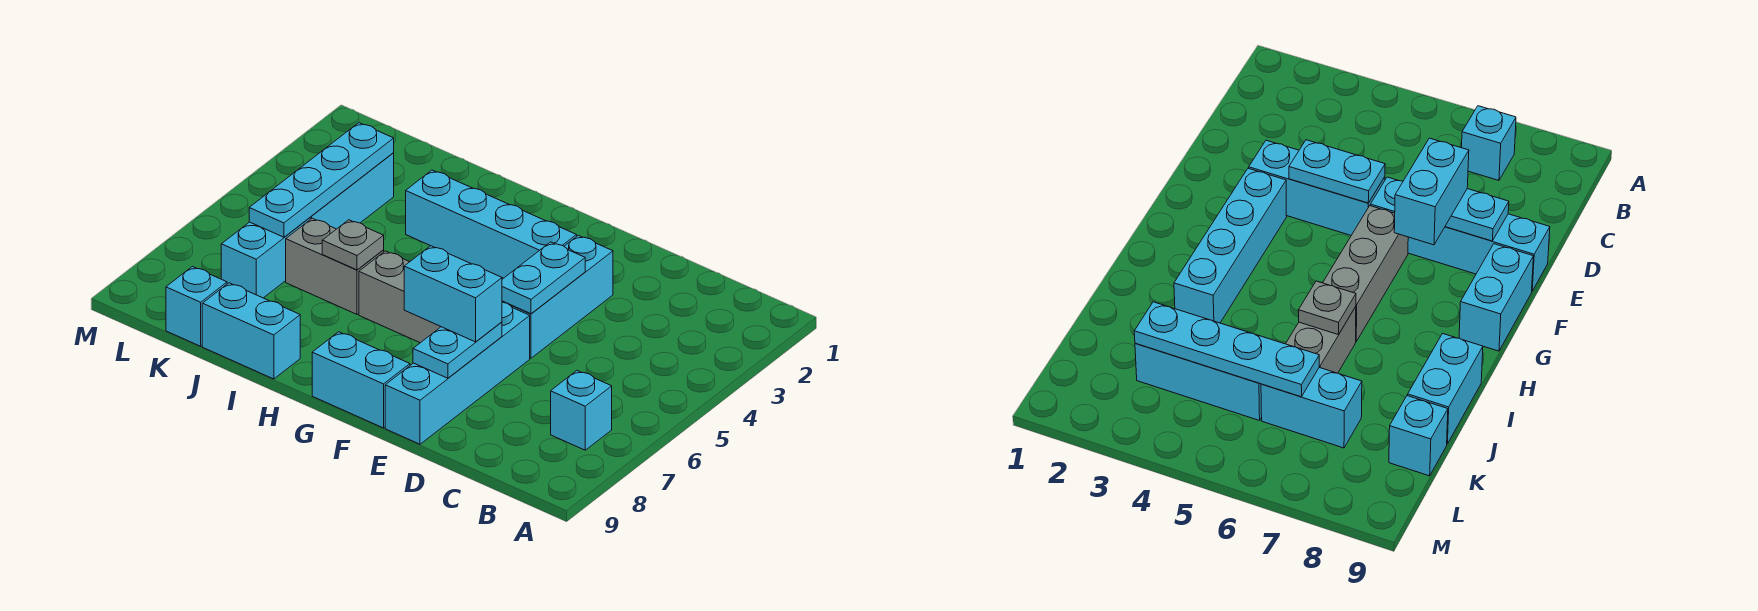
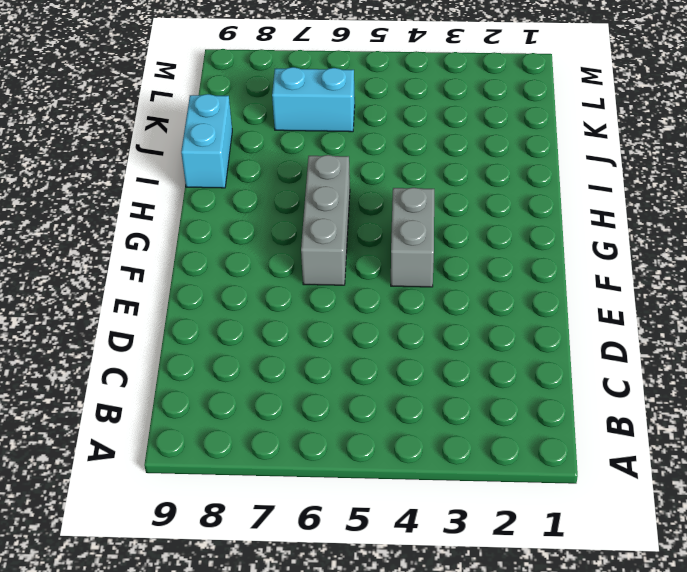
grey 1x2 brick [391,188,434,287] -> grey 1x2 brick moved to [286,218,384,314]
none -> cyan 1x1 brick [551,371,612,450]
none -> cyan 1x3 brick [502,235,613,358]
none -> cyan 1x4 brick [385,302,530,444]

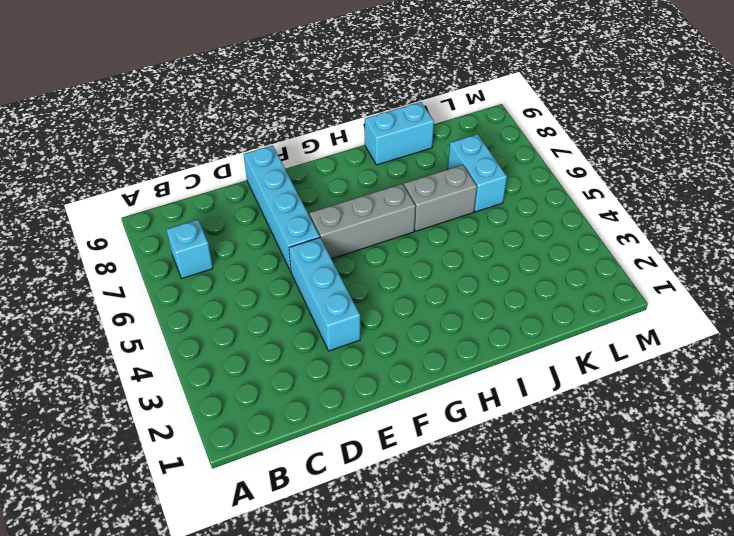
none -> cyan 1x4 brick [406,170,577,278]
none -> cyan 1x2 brick [312,332,410,428]
none -> cyan 1x3 brick [310,153,394,229]

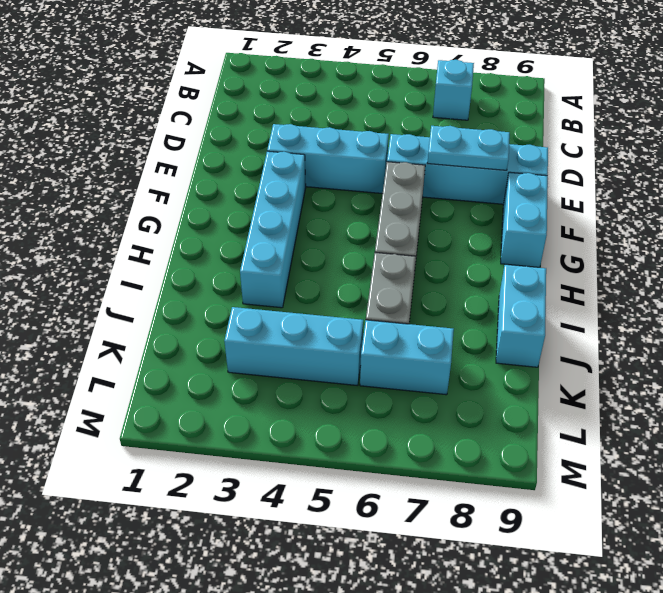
none -> cyan 1x1 brick [166,267,227,346]
none -> cyan 1x2 plate [502,242,585,314]
none -> grey 1x1 plate [322,220,384,270]

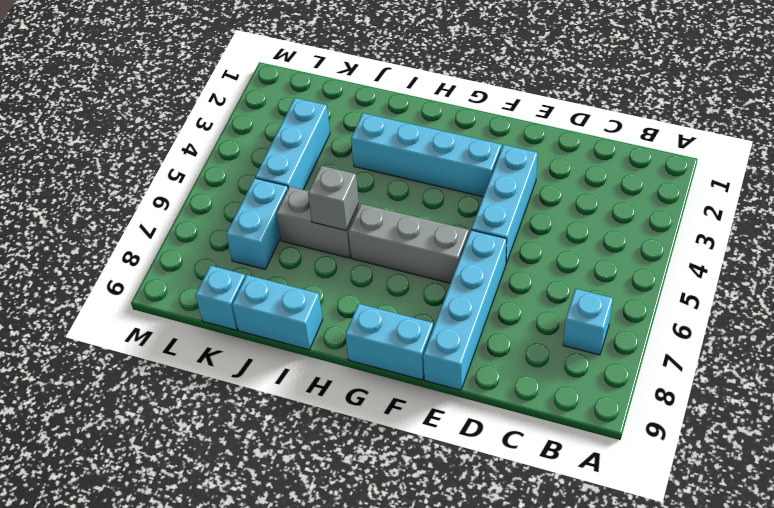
grey 1x1 brick [308,166,359,230] -> grey 1x1 plate [322,220,384,270]
none -> cyan 1x2 plate [502,242,585,314]
none -> cyan 1x2 plate [413,322,502,378]
none -> cyan 1x4 plate [249,123,394,237]

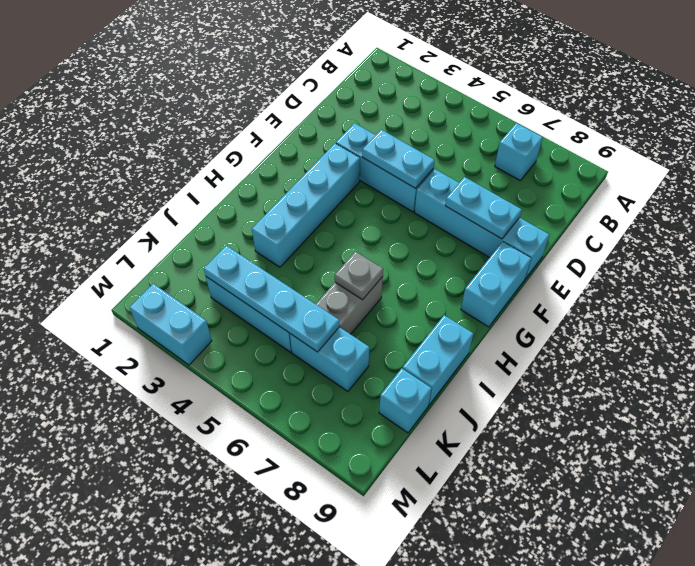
cyan 1x2 brick [130,284,212,365] -> cyan 1x2 brick turned to [404,246,502,342]
none -> grey 1x3 brick [359,251,441,343]

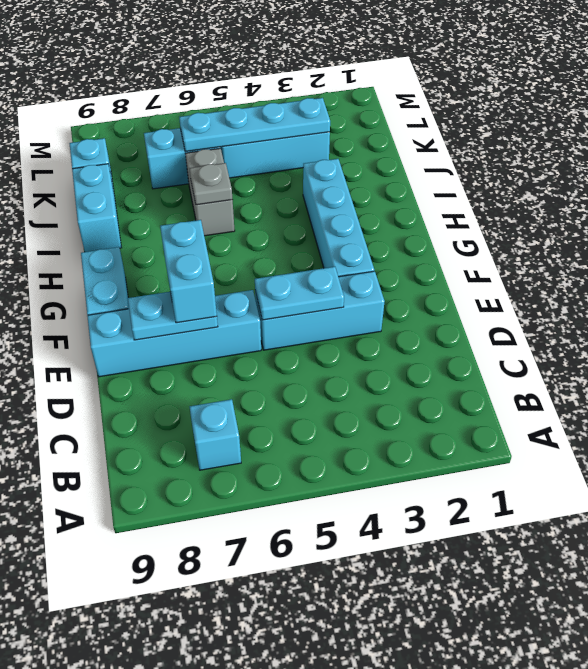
none -> grey 1x3 brick [359,251,441,343]

